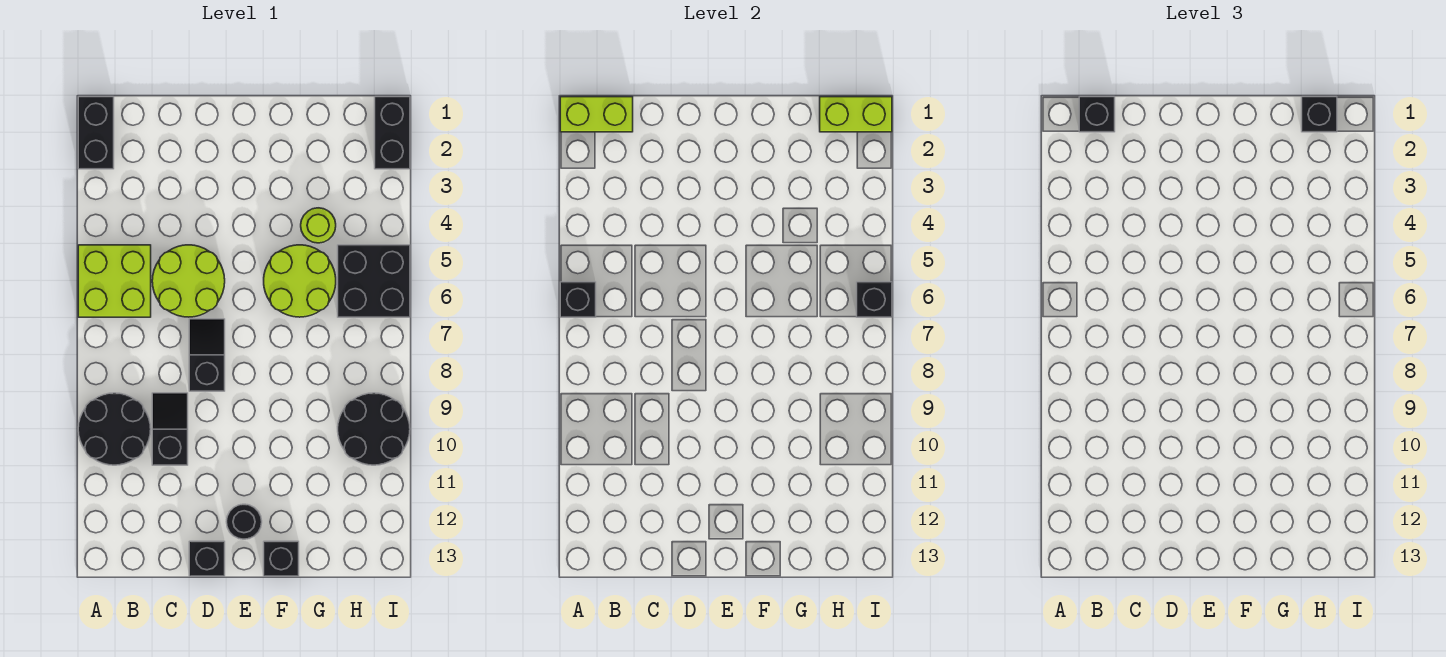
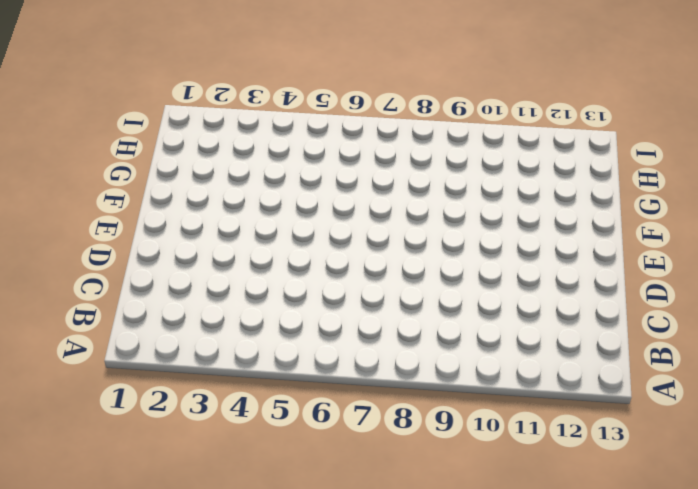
none -> black 1x2 brick [78,97,114,169]
none -> lime 2x2 brick [78,245,151,317]
none -> black 2x2 round brick [78,393,151,465]

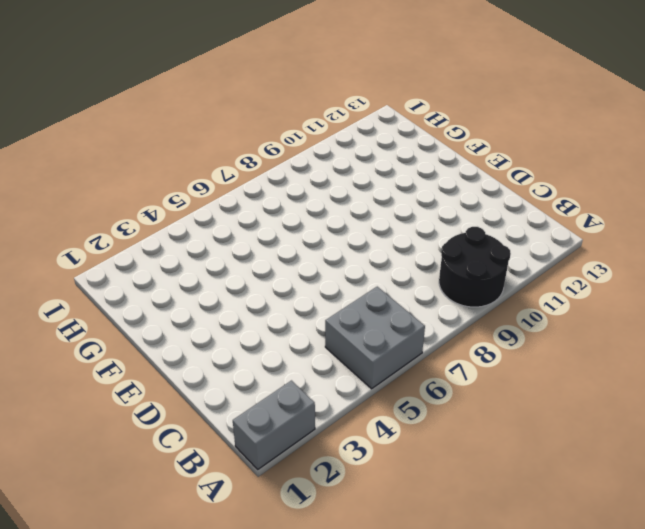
grey 1x2 brick [233,381,315,469] -> black 1x2 brick [78,97,114,169]
grey 2x2 brick [325,287,425,389] -> lime 2x2 brick [78,245,151,317]
none -> lime 2x2 round brick [152,245,225,317]
none -> black 1x2 slope [152,393,188,465]
none -> black 1x2 slope [189,319,225,391]

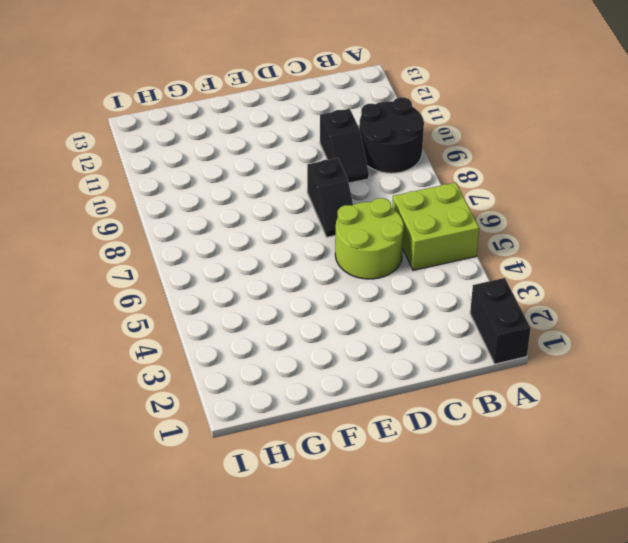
none -> black 1x1 brick [189,541,225,576]
none -> black 1x1 round brick [227,504,262,539]
none -> lime 2x2 round brick [264,245,336,317]

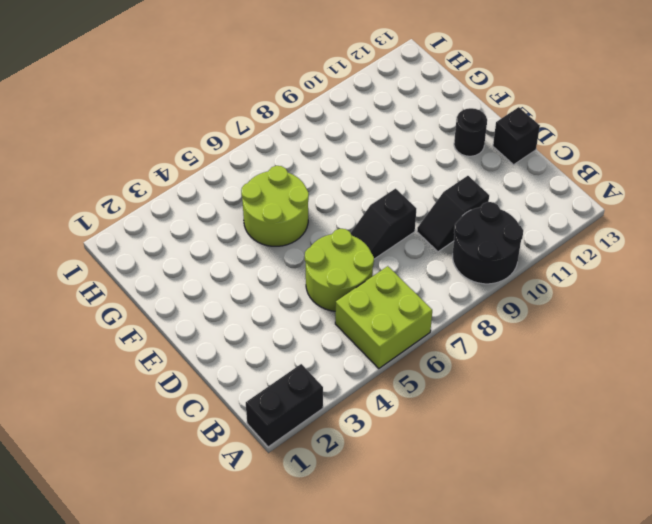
none -> black 1x1 brick [264,541,299,576]
none -> lime 1x1 round brick [301,208,336,243]
none -> black 2x2 brick [338,245,410,317]

